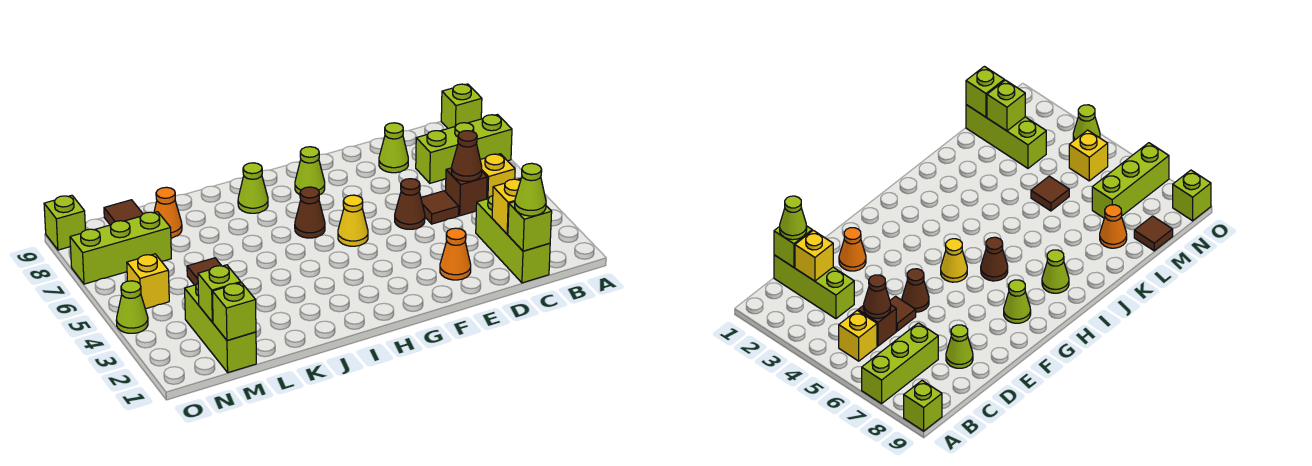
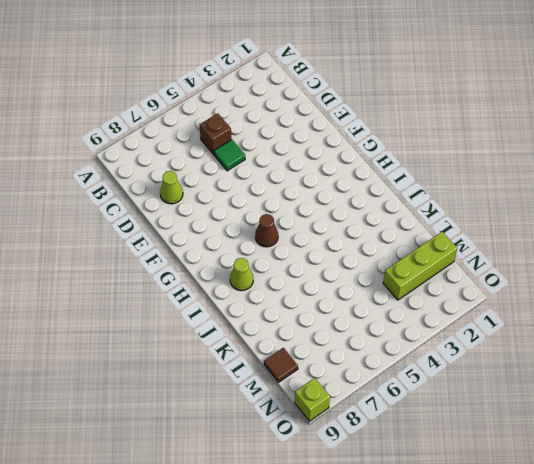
green 1x1 tile [214,140,245,171] -> brown 1x1 tile [421,191,459,224]
none -> lime 1x3 brick [416,115,512,183]
none -> lime 1x1 brick [441,84,482,128]
none -> yellow 1x1 brick [480,154,515,199]

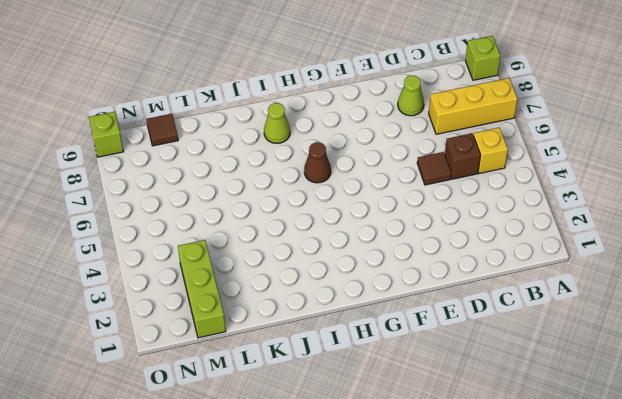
yellow 1x3 brick [429,78,518,134] -> lime 1x3 brick [416,115,512,183]
none -> lime 1x3 brick [476,196,550,283]
none -> orange 1x1 cone [440,228,471,280]
none -> brown 1x1 cone [395,179,425,229]

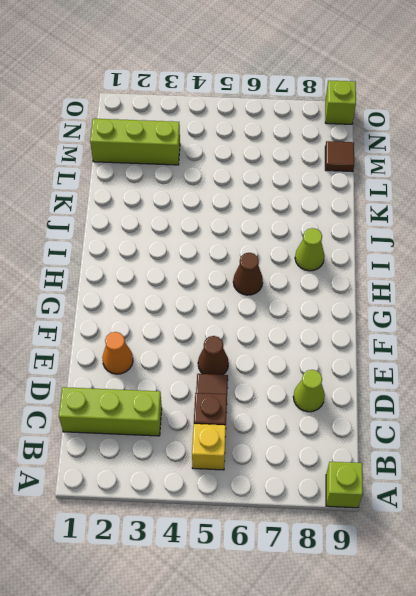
none -> lime 1x3 brick [416,115,512,183]
none -> yellow 1x1 cone [338,195,368,246]
none -> lime 1x1 cone [295,147,325,195]

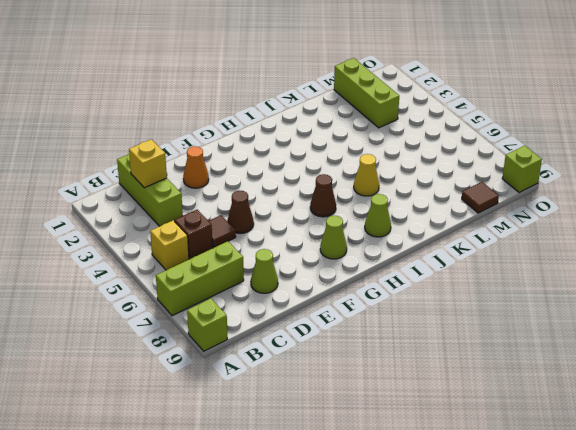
yellow 1x1 cone [354,154,379,196] -> yellow 1x1 cone moved to [338,195,368,246]
none -> brown 1x1 tile [187,258,221,285]
none -> orange 1x1 cone [154,187,182,238]
none -> lime 1x3 brick [70,212,171,284]

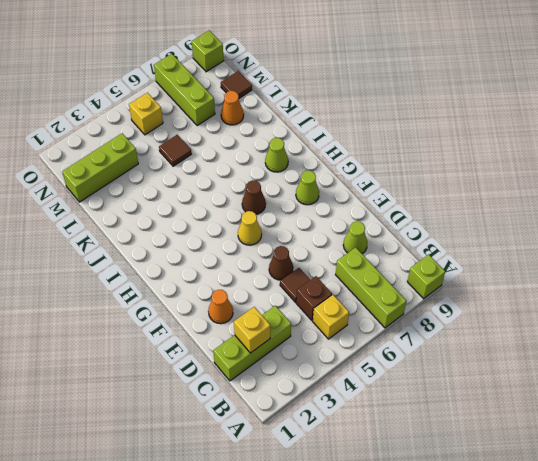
none -> lime 1x1 cone [116,281,148,333]
none -> lime 1x1 brick [508,202,552,251]
none -> brown 1x1 cone [452,131,482,181]

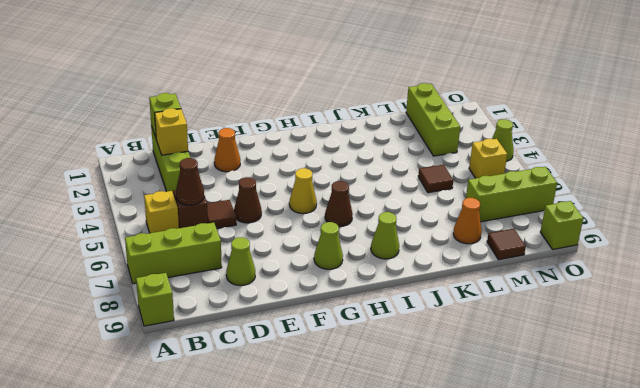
none -> lime 1x1 brick [212,283,256,340]
none -> lime 1x1 brick [198,265,241,322]
none -> lime 1x1 cone [515,163,546,216]

